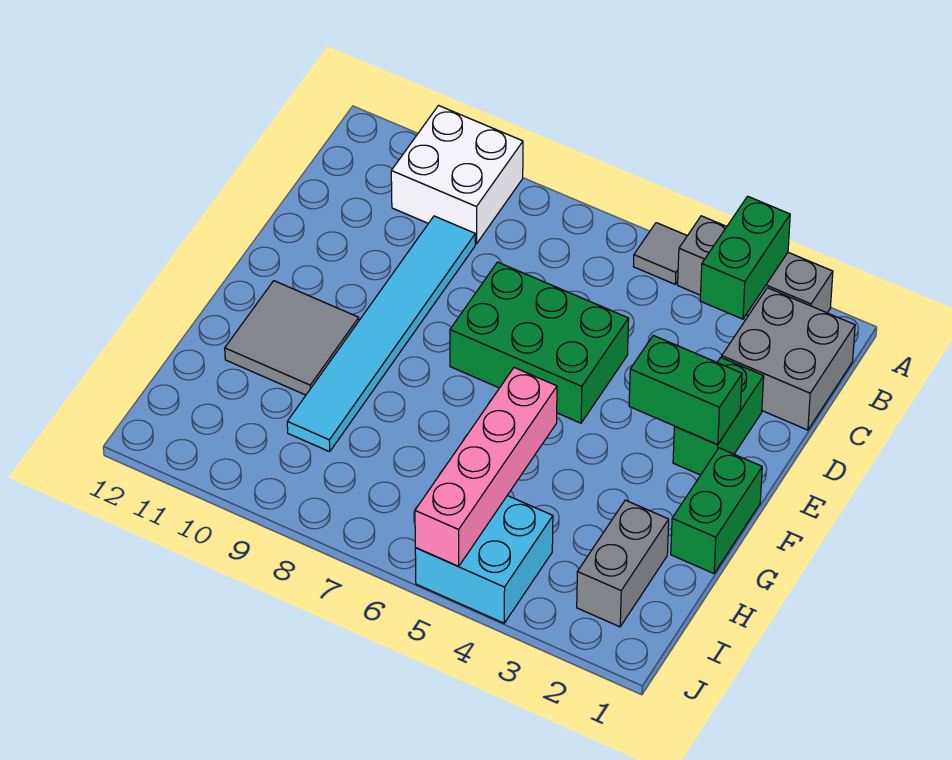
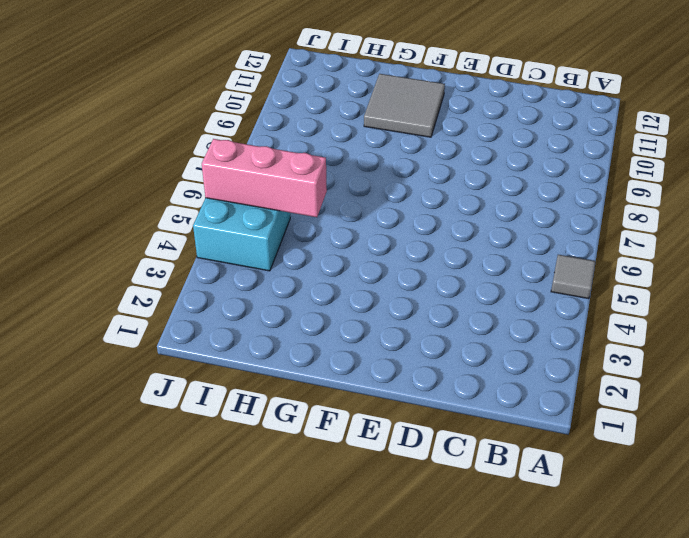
pink 1x3 brick [202,139,327,217] -> pink 1x4 brick [415,368,557,566]
none -> grey 1x3 brick [678,216,833,315]
none -> white 2x2 brick [391,106,523,244]
none -> grey 2x2 brick [722,288,855,430]

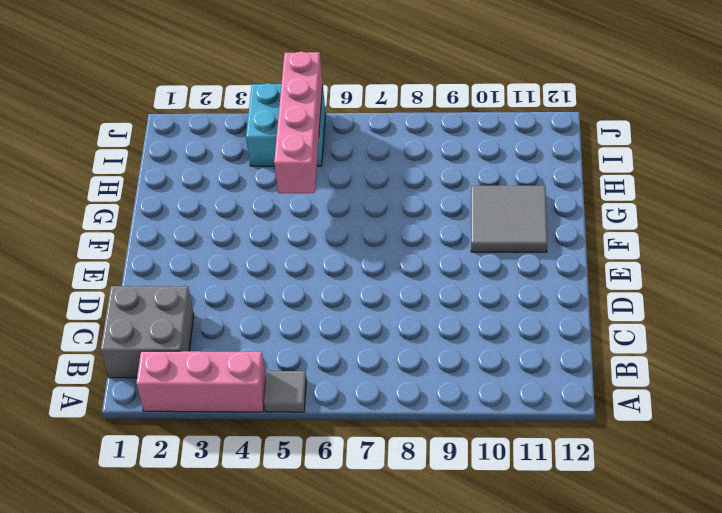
pink 1x3 brick [136,351,266,412] -> grey 1x3 brick [678,216,833,315]
none -> white 2x2 brick [391,106,523,244]
none -> cyan 1x6 tile [287,216,475,452]
none -> green 1x2 brick [673,358,764,475]

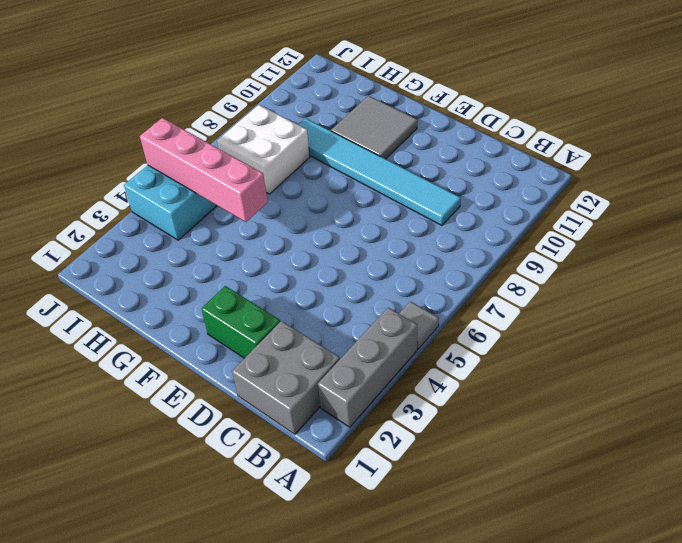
white 2x2 brick [217,105,310,194] -> white 2x2 brick moved to [391,106,523,244]
none -> green 2x3 brick [450,262,629,423]
none -> green 1x2 brick [671,448,762,574]
none -> grey 1x2 brick [577,500,669,627]

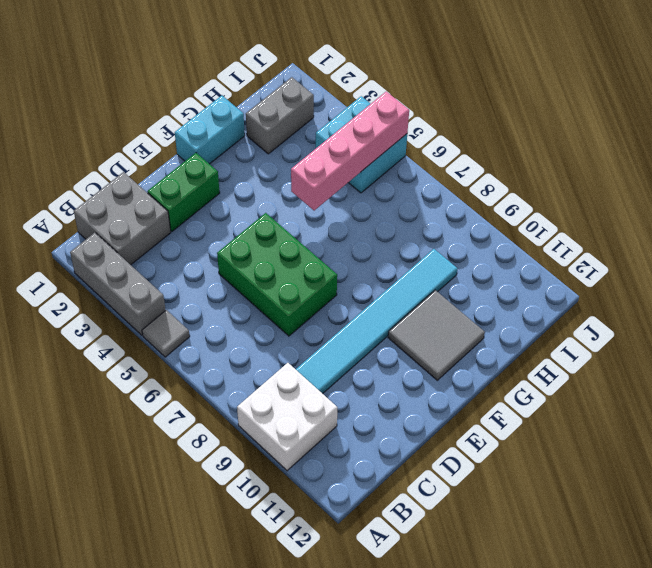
cyan 1x2 brick [175,96,245,164] -> green 1x2 brick [671,448,762,574]
none -> green 1x2 brick [700,196,790,319]
none -> green 1x2 brick [629,335,742,445]

